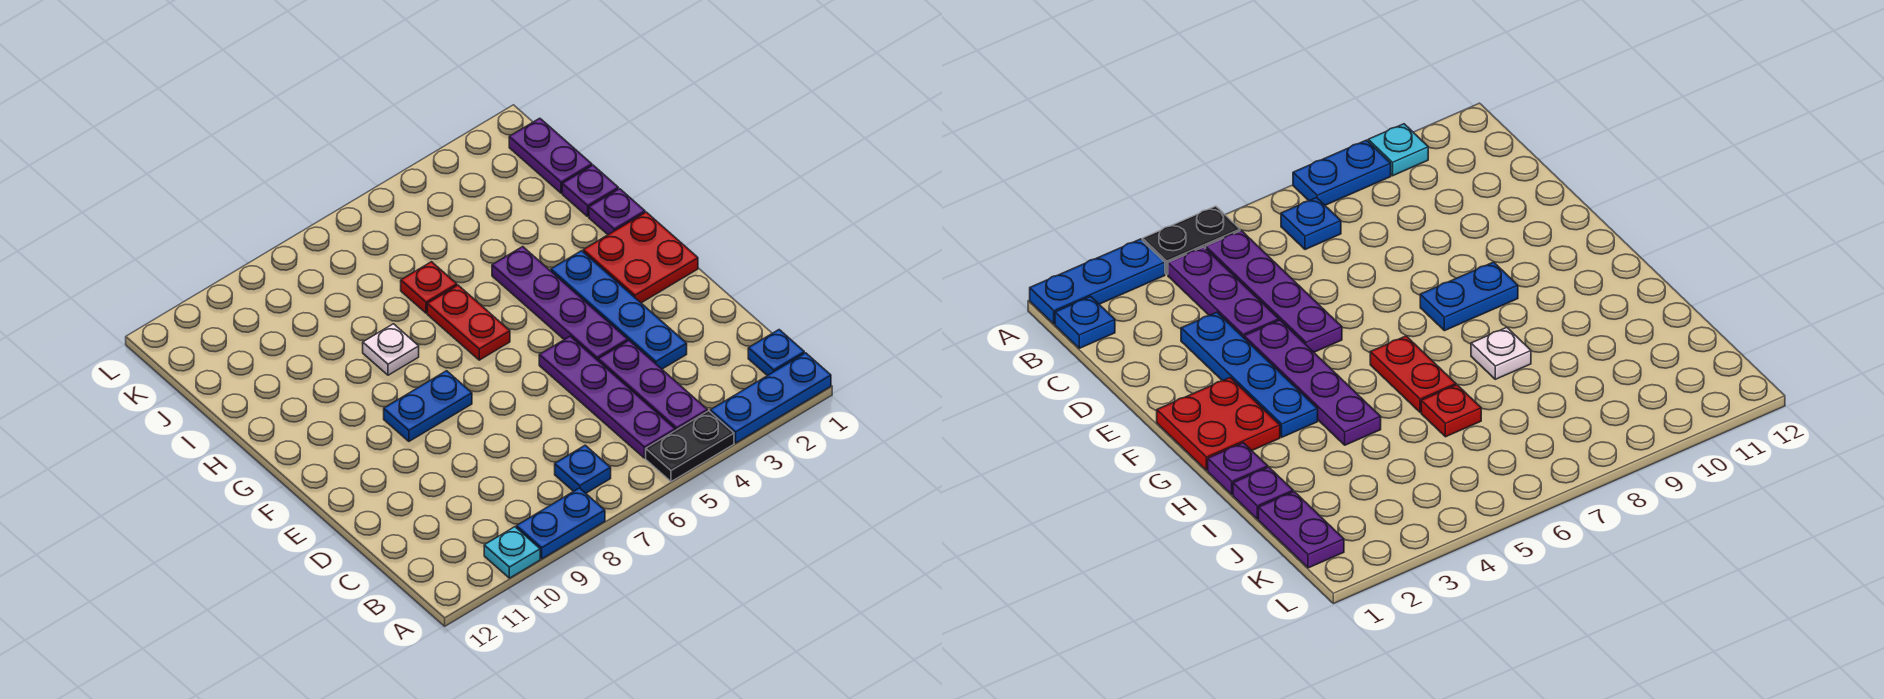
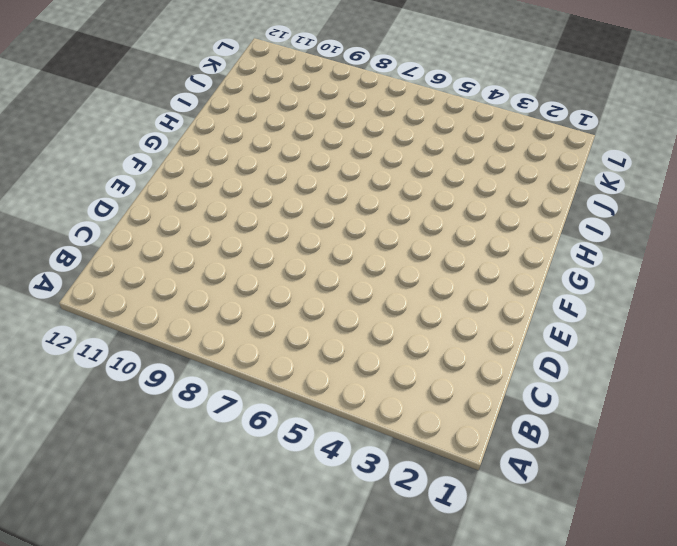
none -> blue 1x3 plate [710,353,831,443]
none -> black 1x2 plate [646,411,734,482]
none -> blue 1x2 plate [516,488,605,559]

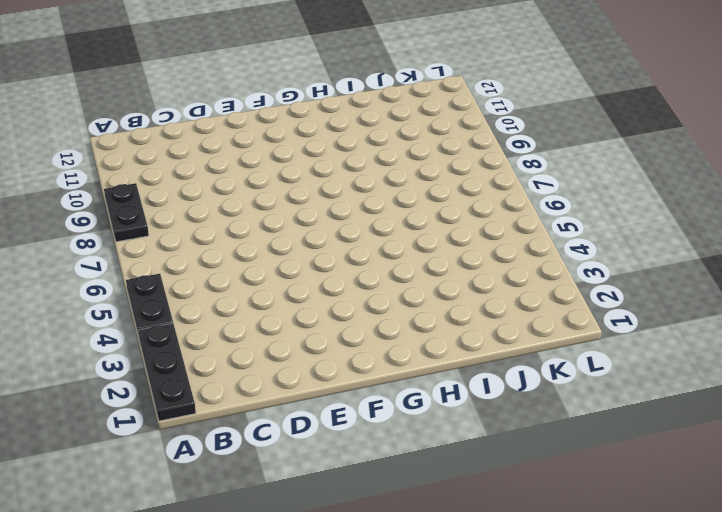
black 1x3 plate [138,323,196,421] -> blue 1x3 plate [710,353,831,443]
black 1x2 plate [104,183,149,242] -> blue 1x2 plate [516,488,605,559]
none -> cyan 1x1 plate [484,527,540,578]
none -> blue 1x1 plate [748,330,804,376]
none -> purple 1x3 plate [598,341,708,430]

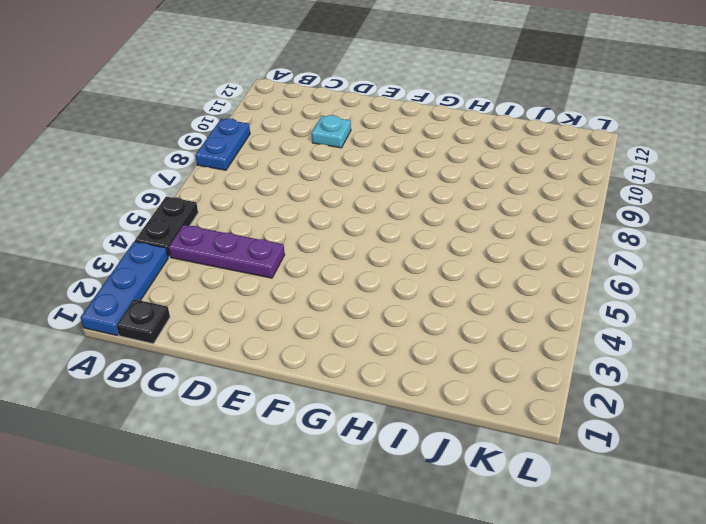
black 1x1 plate [116,299,170,344] -> blue 1x1 plate [748,330,804,376]
cyan 1x1 plate [312,115,351,148] -> cyan 1x1 plate moved to [484,527,540,578]
none -> purple 1x4 plate [539,336,675,458]
none -> blue 1x1 plate [555,445,611,493]
none -> blue 1x4 plate [551,251,687,369]

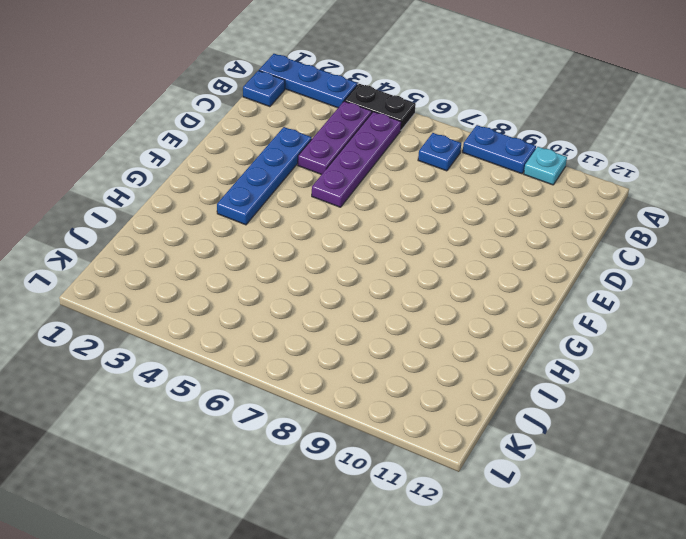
none -> purple 1x4 plate [492,247,628,360]
none -> red 2x2 plate [583,212,698,303]
none -> blue 1x2 plate [384,371,472,441]

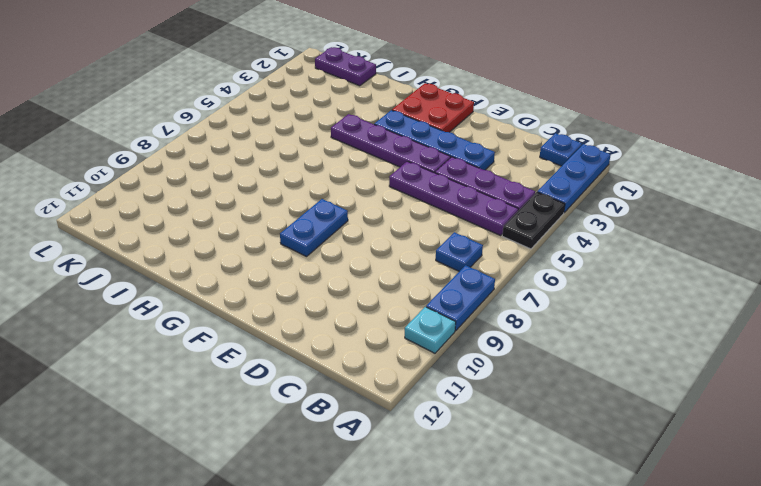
none -> red 1x2 plate [427,285,510,360]
none -> purple 1x1 plate [589,189,645,235]
none -> white 1x1 plate [363,324,419,375]

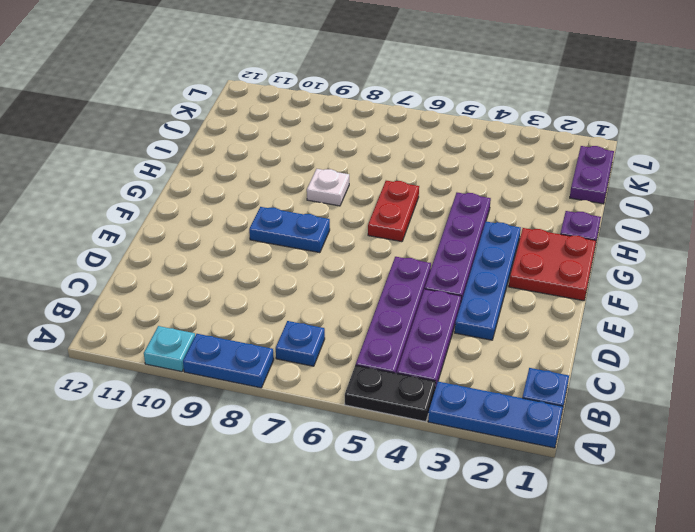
none -> purple 1x1 plate [562,165,618,216]
none -> red 1x1 plate [401,262,457,313]

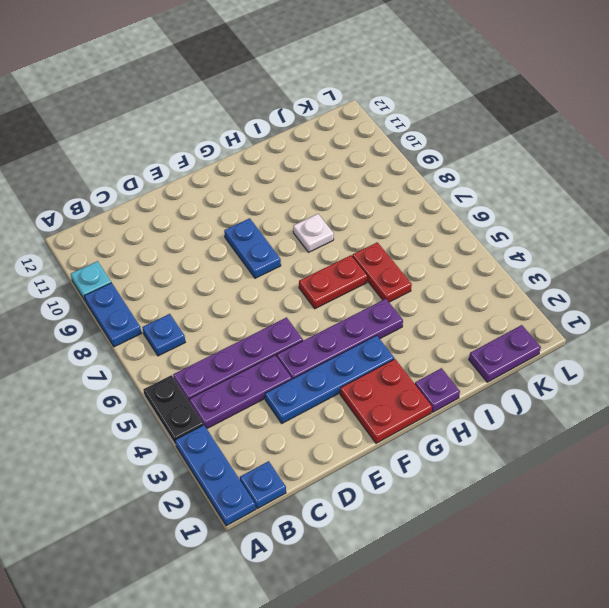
red 1x2 plate [352,242,412,302] -> red 1x1 plate [401,262,457,313]
none -> purple 1x1 plate [562,165,618,216]

